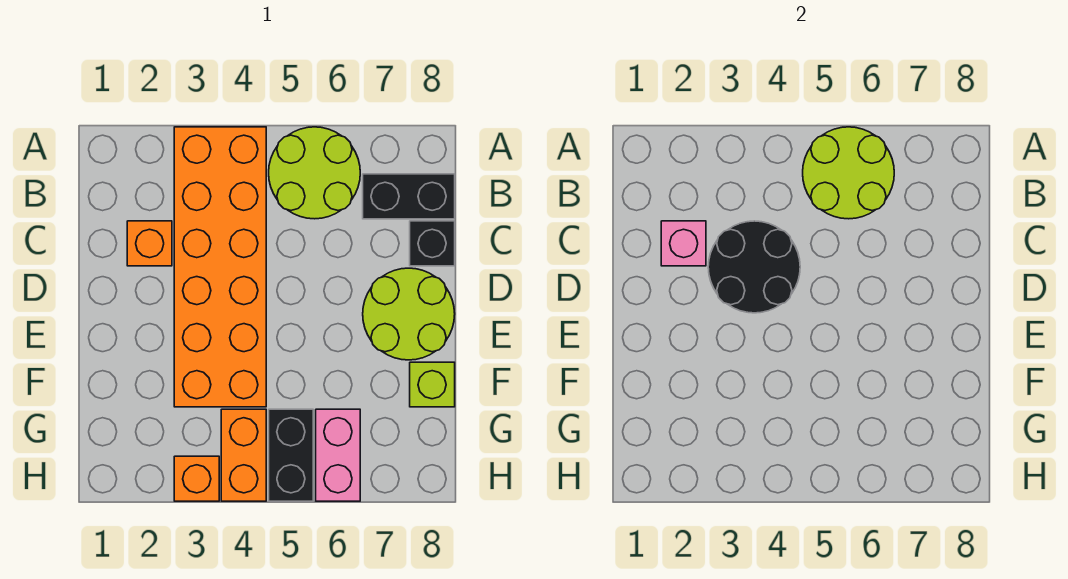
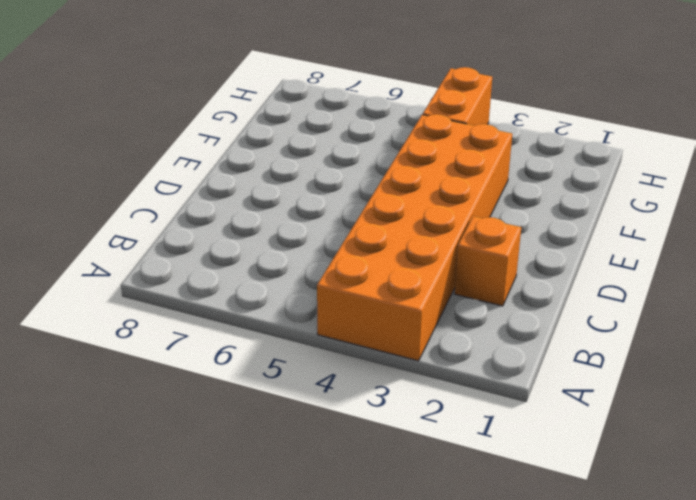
none -> lime 2x2 round brick [269,127,360,219]
none -> black 1x2 brick [363,174,455,219]
none -> black 1x1 brick [410,221,455,266]

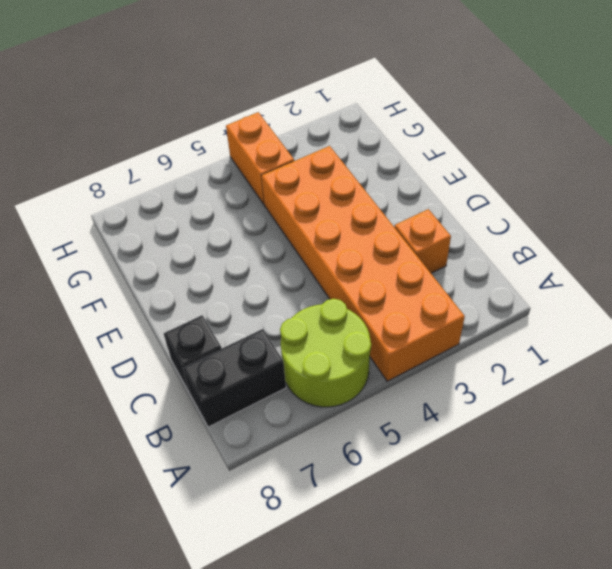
none -> lime 2x2 round brick [363,268,455,360]
none -> lime 1x1 brick [410,362,455,407]
none -> black 1x2 brick [269,409,313,501]

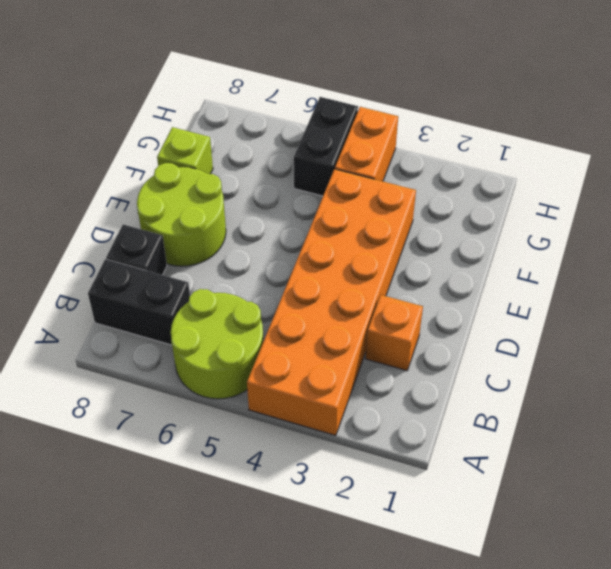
none -> pink 1x2 brick [316,409,360,501]
none -> orange 1x1 brick [174,456,219,501]
none -> lime 2x2 round brick [803,127,894,219]

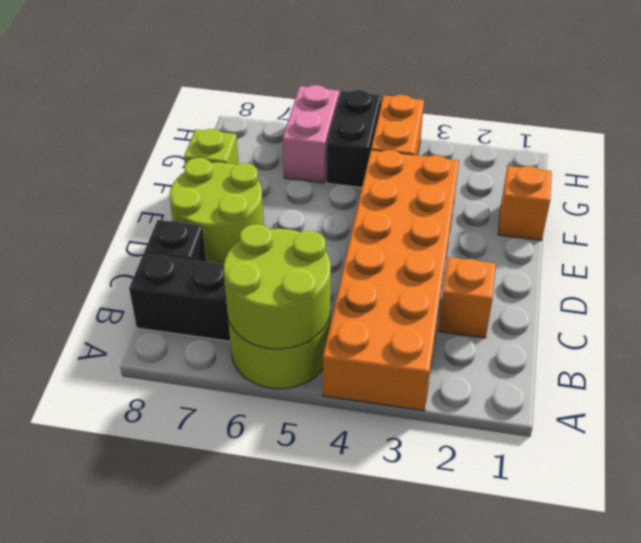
orange 1x1 brick [498,166,552,241] -> orange 1x1 brick moved to [174,456,219,501]
none -> pink 1x1 brick [661,221,706,266]
none -> black 2x2 round brick [708,221,800,313]

